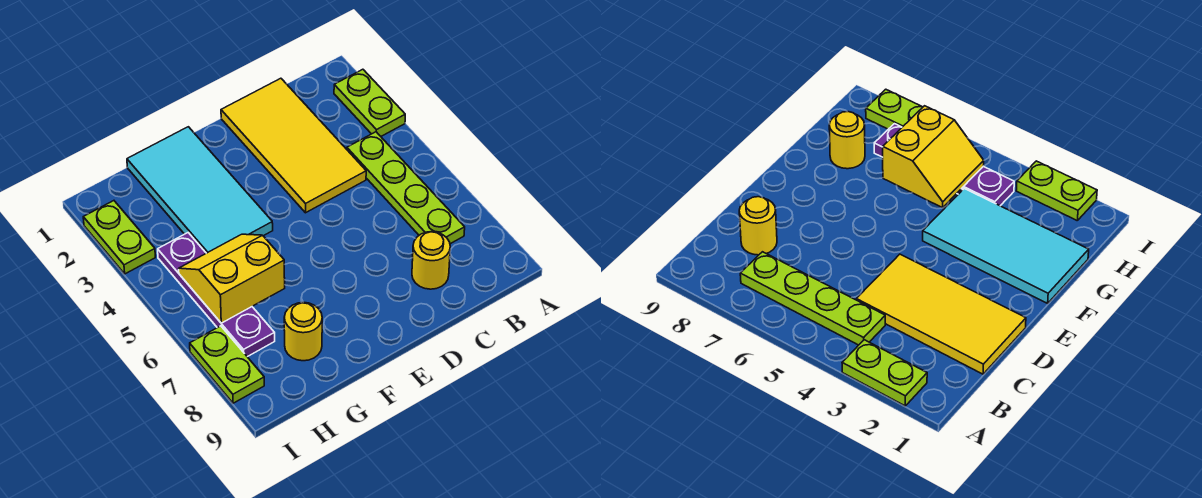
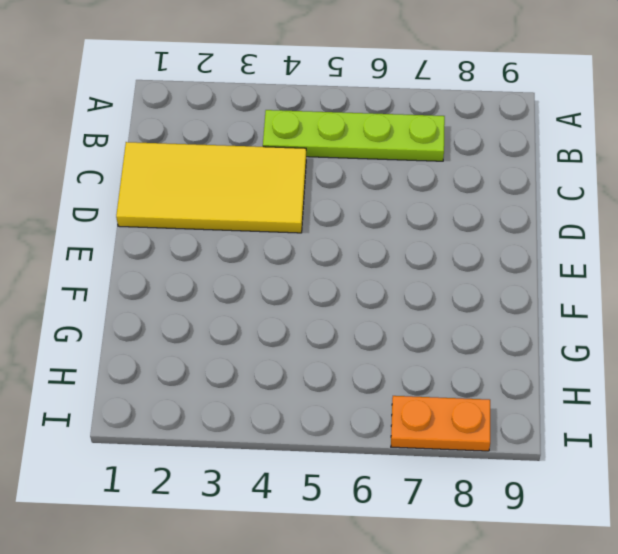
orange 1x2 plate [391,396,490,451] -> lime 1x2 plate [190,326,264,403]
none -> lime 1x2 plate [334,69,405,136]
none -> yellow 1x1 round brick [412,232,450,289]

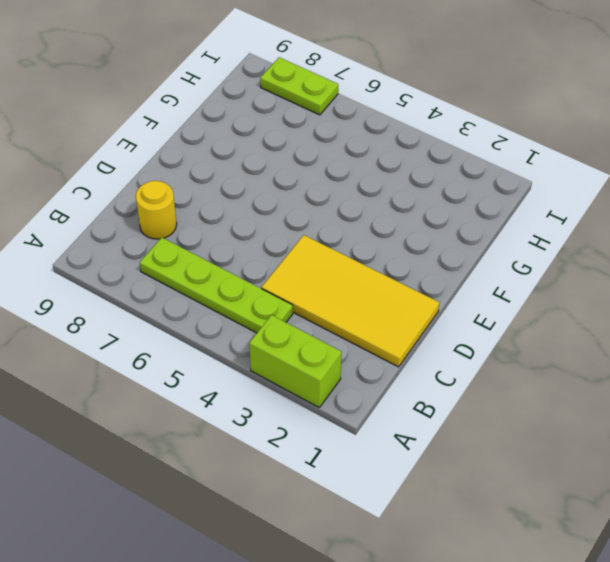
lime 1x2 brick [249,315,341,407] -> lime 1x2 plate [334,69,405,136]
none -> cyan 2x4 tile [127,127,273,253]
none -> yellow 1x1 round brick [284,302,322,361]

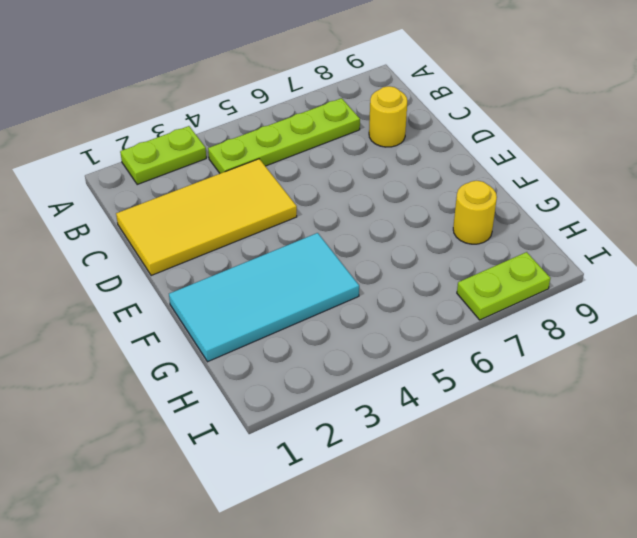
none -> purple 1x4 plate [158,233,275,357]
none -> lime 1x2 plate [83,201,155,274]

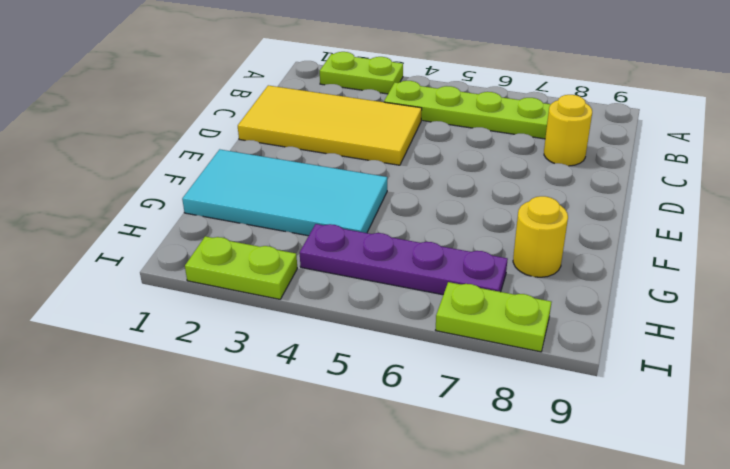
none -> yellow 2x2 slope [179,234,285,323]

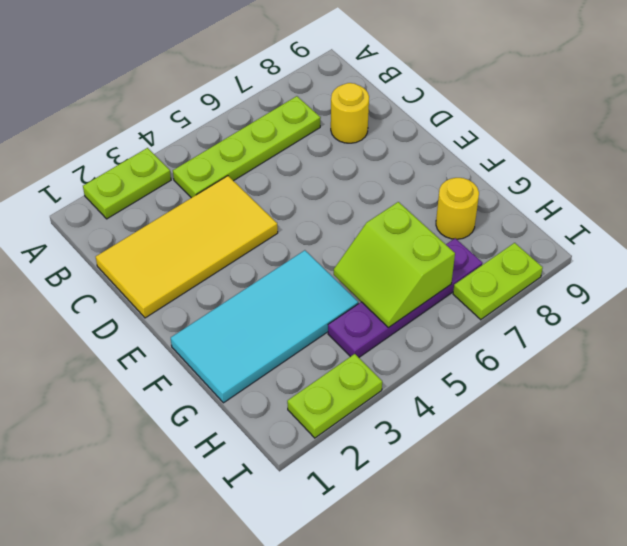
lime 2x2 slope [334,202,455,328] -> yellow 2x2 slope [179,234,285,323]

